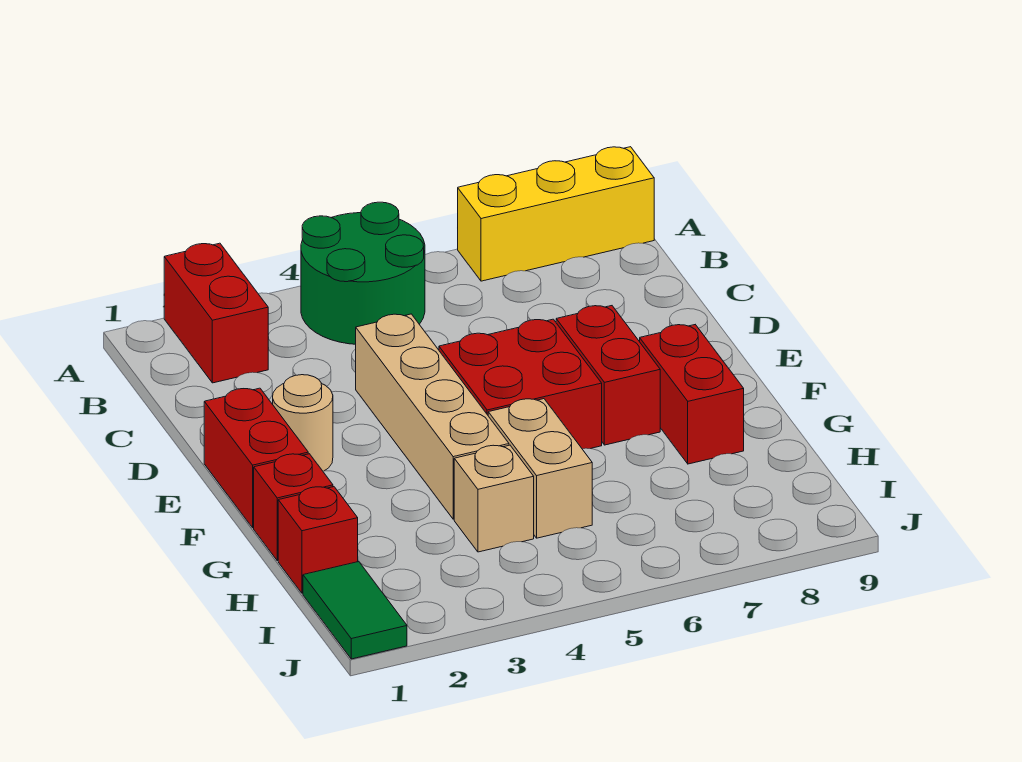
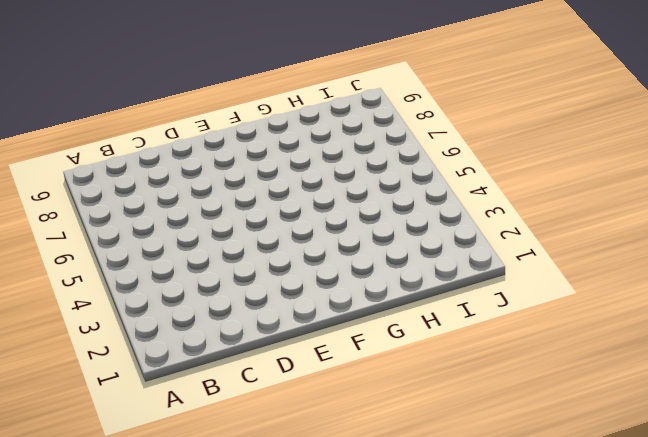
none -> red 1x2 brick [164,243,268,383]
none -> green 2x2 round brick [301,202,425,344]
none -> yellow 1x3 brick [458,147,654,281]

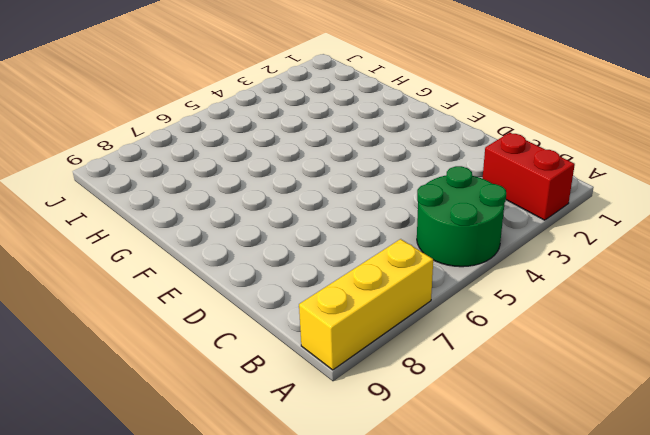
none -> tan 1x4 brick [356,314,509,519]
none -> red 1x2 brick [204,388,308,528]
none -> tan 1x1 round brick [273,375,333,471]

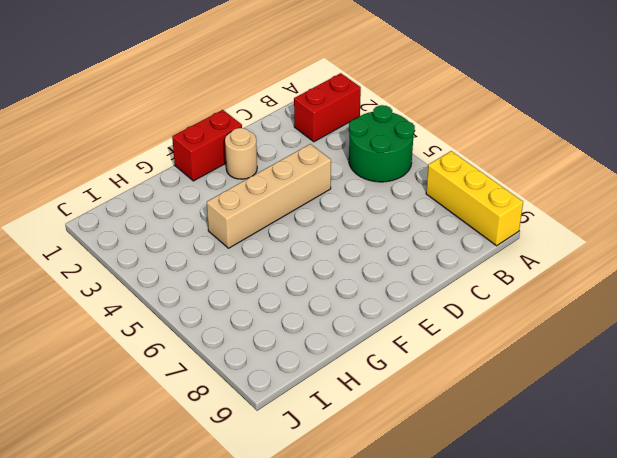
none -> red 2x2 brick [439,319,602,449]
none -> red 1x2 brick [556,306,660,445]
none -> red 1x2 brick [640,325,744,464]

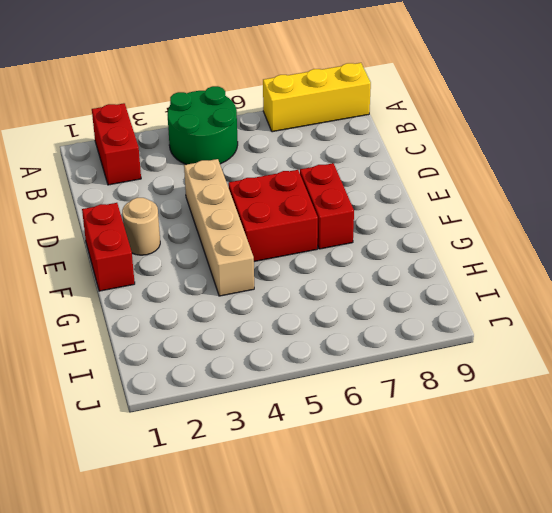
none -> red 1x2 brick [640,325,744,464]
none -> red 1x1 brick [254,454,333,561]
none -> tan 1x2 brick [488,399,592,538]

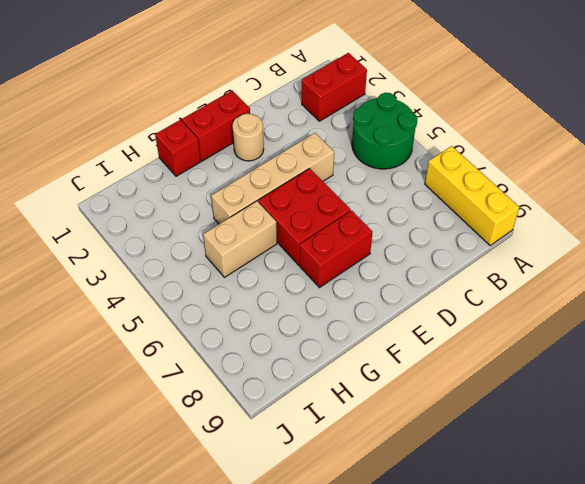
none -> red 1x2 brick [640,325,744,464]
none -> red 1x1 brick [278,487,358,593]
none -> tan 1x1 brick [454,445,534,552]

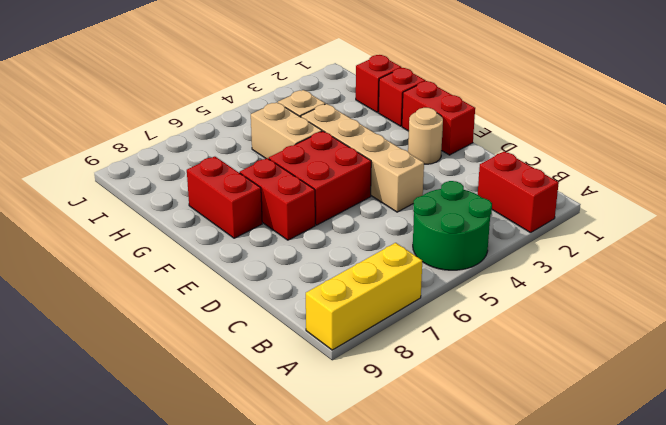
none -> green 1x2 tile [303,562,407,659]

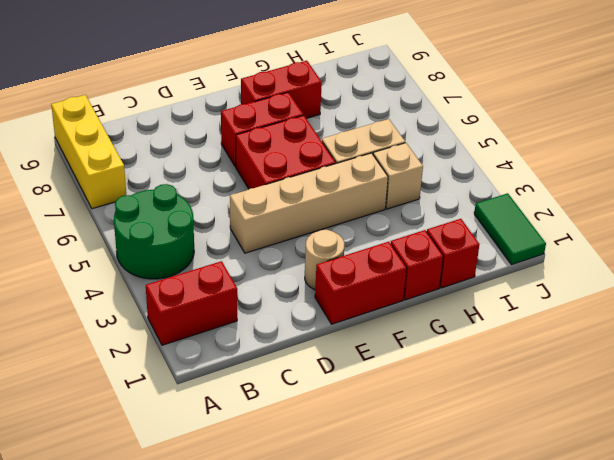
green 1x2 tile [474,193,546,265] -> green 1x2 tile turned to [303,562,407,659]

